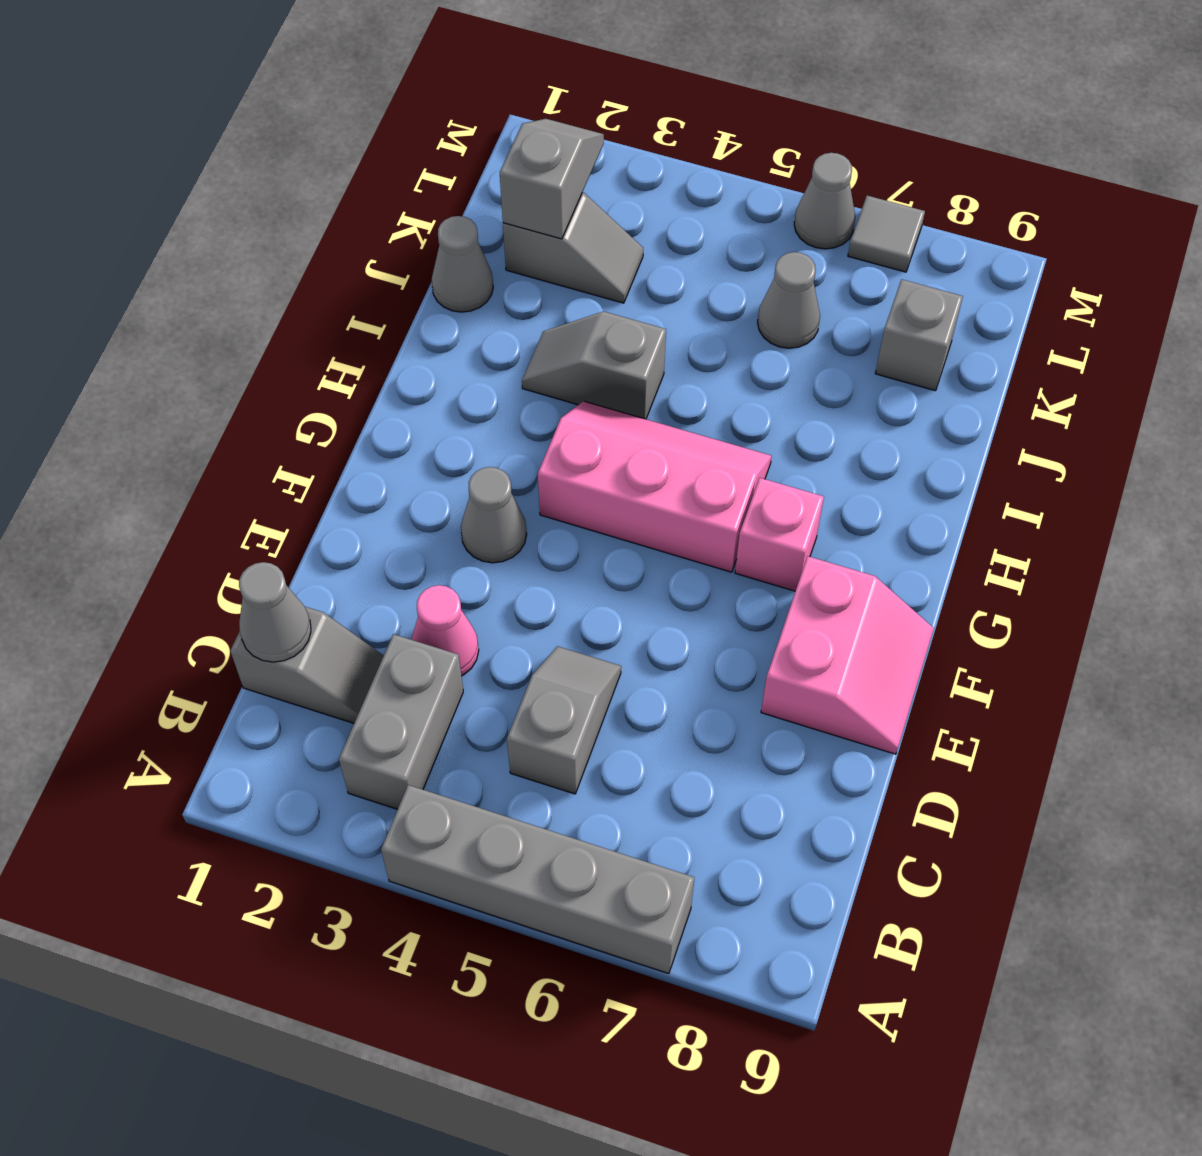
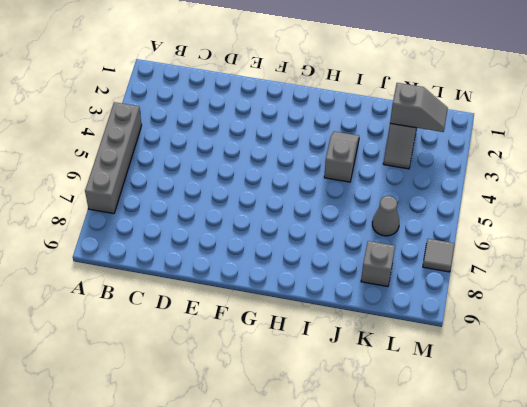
none -> grey 1x2 brick [339,634,463,809]
none -> grey 1x2 slope [230,607,384,723]
none -> grey 1x2 slope [507,646,621,794]

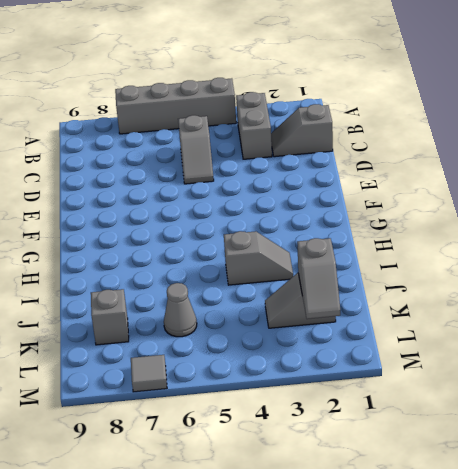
none -> pink 1x1 cone [412,585,479,676]
none -> pink 2x2 slope [761,556,934,754]
none -> grey 1x1 cone [461,467,527,563]

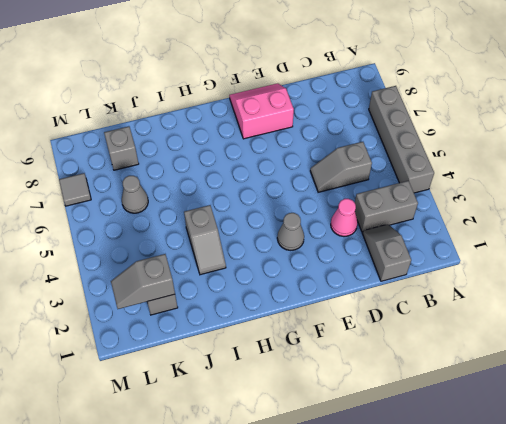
none -> pink 2x3 slope [538,401,772,572]
none -> pink 1x1 brick [735,478,824,591]
none -> grey 1x1 cone [432,216,493,312]

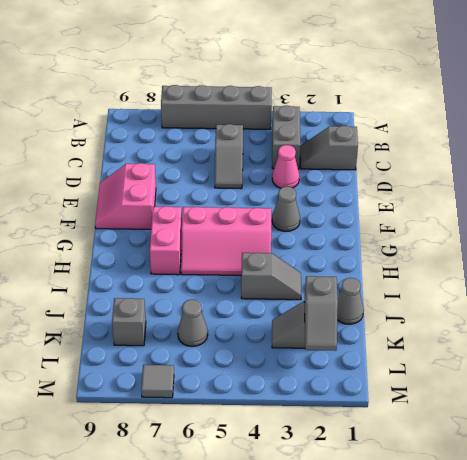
pink 1x2 brick [150,206,182,275] -> pink 1x1 brick [735,478,824,591]
none -> grey 1x1 cone [794,153,855,249]
none -> grey 1x1 cone [239,562,311,662]

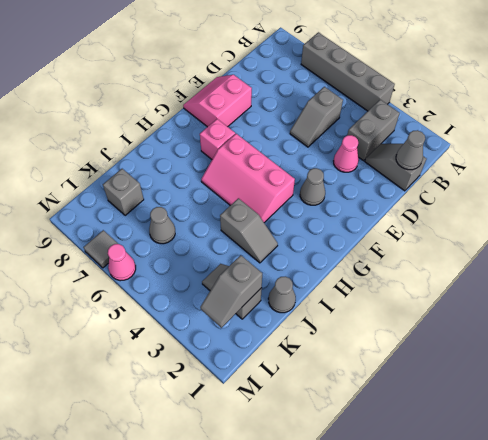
pink 1x1 cone [108,244,136,281] -> grey 1x1 cone [794,153,855,249]

